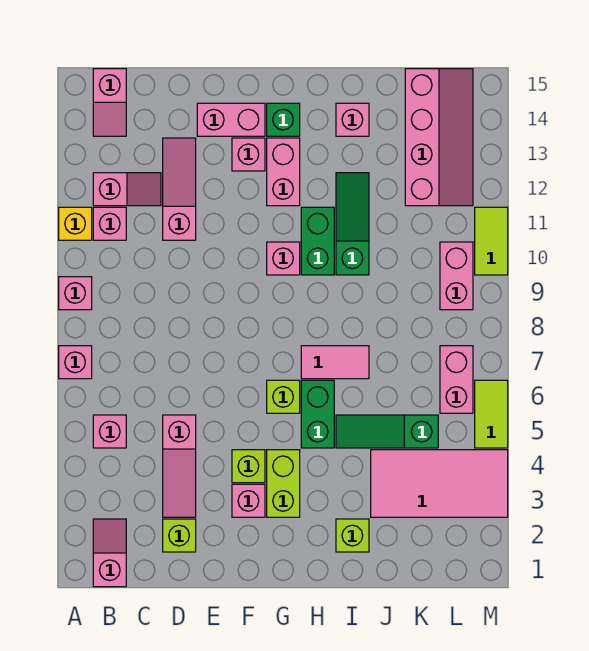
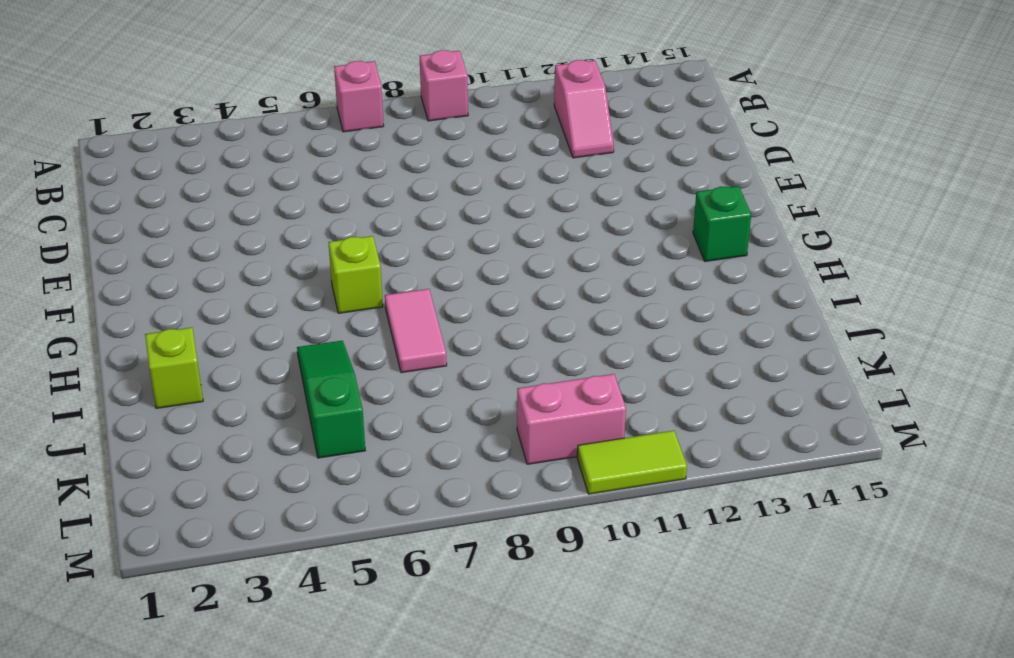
none -> yellow 1x1 brick [59,207,92,240]
none -> pink 1x2 slope [93,519,126,587]
none -> pink 1x1 brick [93,415,126,448]
none -> pink 1x1 brick [93,207,126,240]

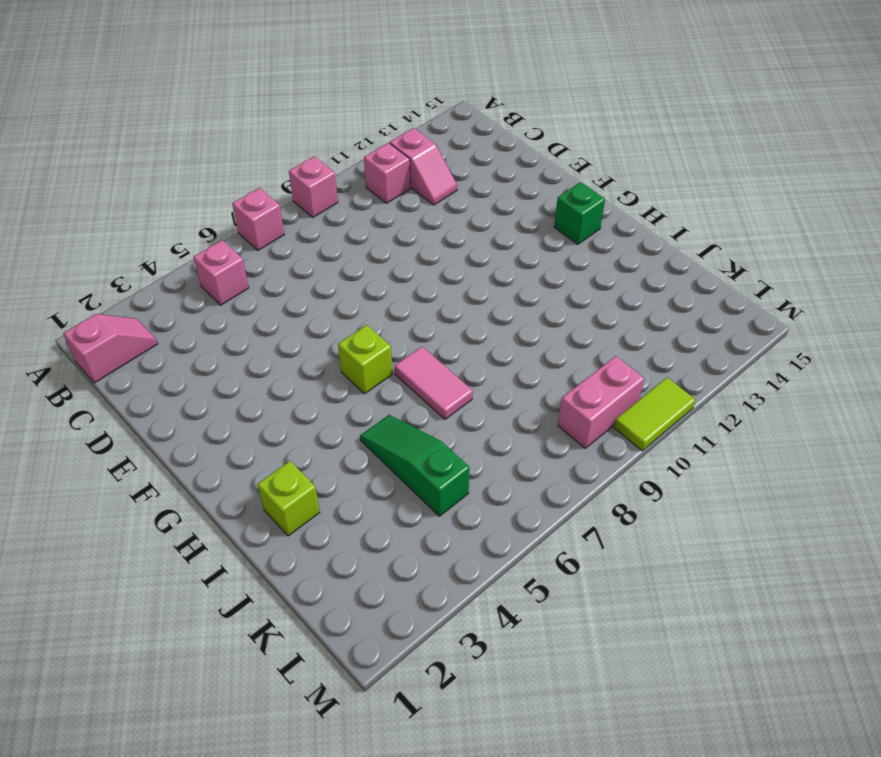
none -> yellow 1x1 brick [59,207,92,240]
none -> pink 1x2 slope [93,69,126,136]
none -> lime 1x1 brick [163,519,196,552]
none -> pink 1x3 slope [163,415,196,517]

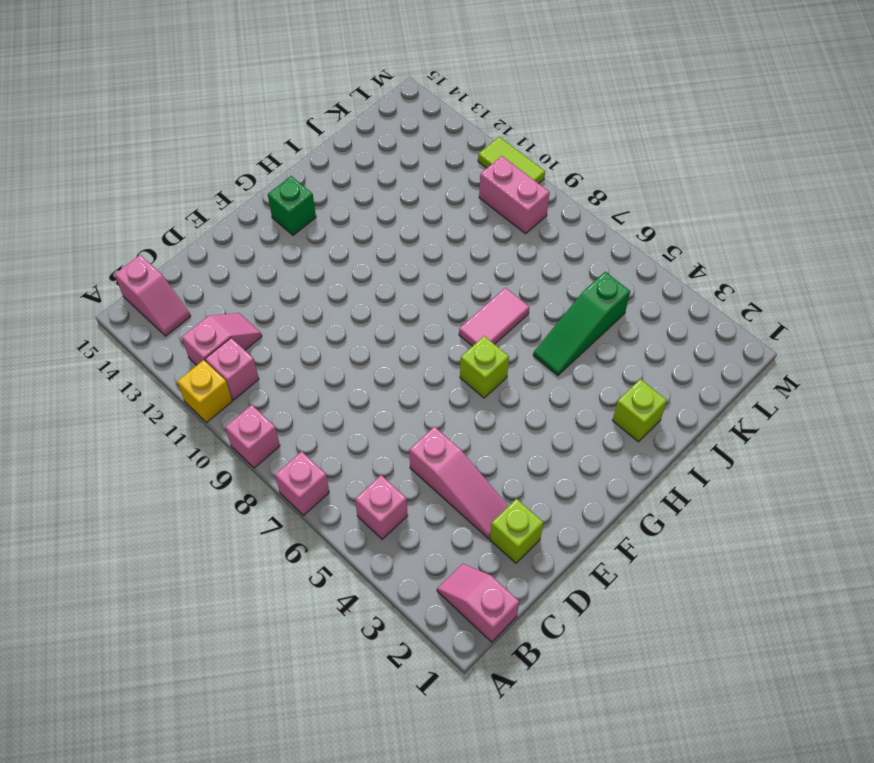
none -> pink 1x3 slope [163,138,196,240]
none -> pink 1x2 brick [197,103,265,136]
none -> pink 1x1 brick [232,484,265,517]
none -> lime 1x1 brick [232,450,265,483]

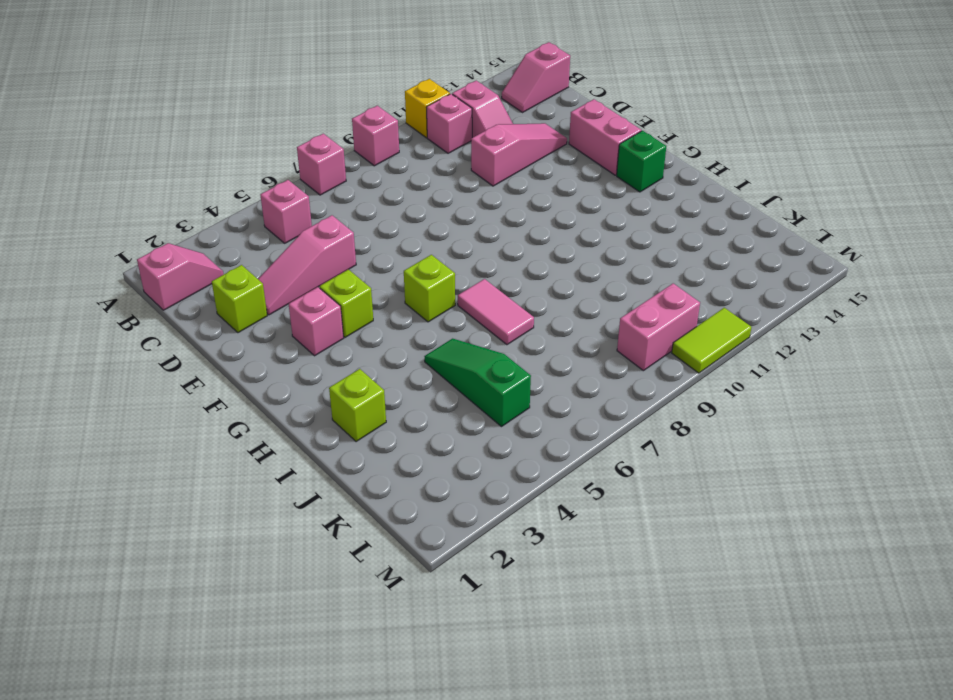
none -> pink 1x1 brick [232,138,265,171]
none -> lime 1x2 brick [267,450,300,517]
none -> pink 1x1 brick [267,242,300,275]
none -> pink 1x2 brick [267,138,300,206]

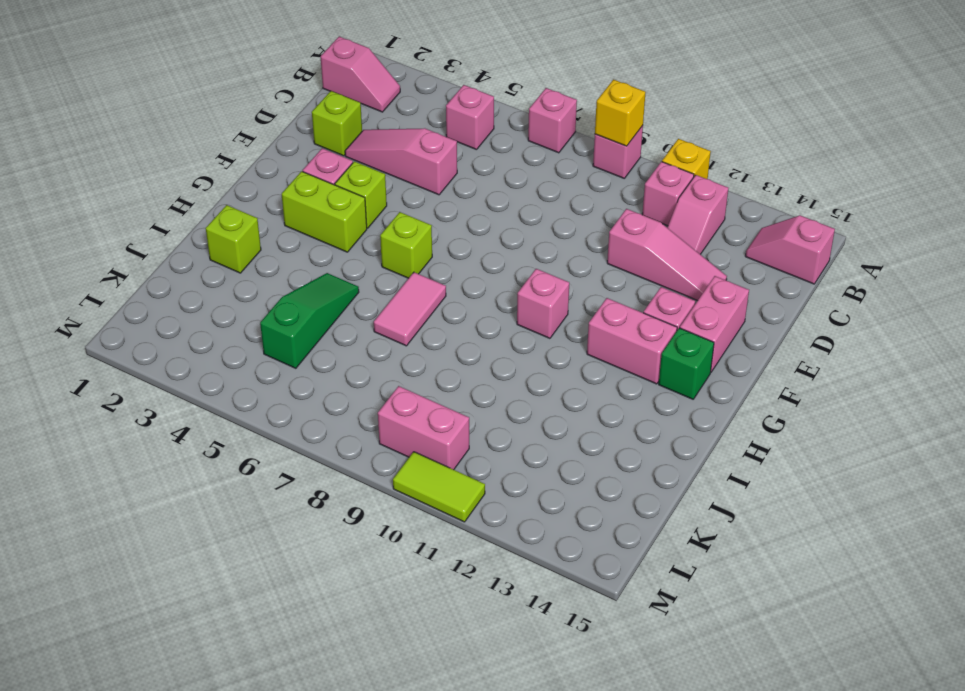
yellow 1x1 brick [595,80,646,146] -> none
none -> green 1x2 brick [301,380,334,448]
none -> green 1x2 brick [301,207,334,275]
none -> green 1x3 slope [336,173,369,275]
none -> pink 1x1 brick [336,103,369,136]

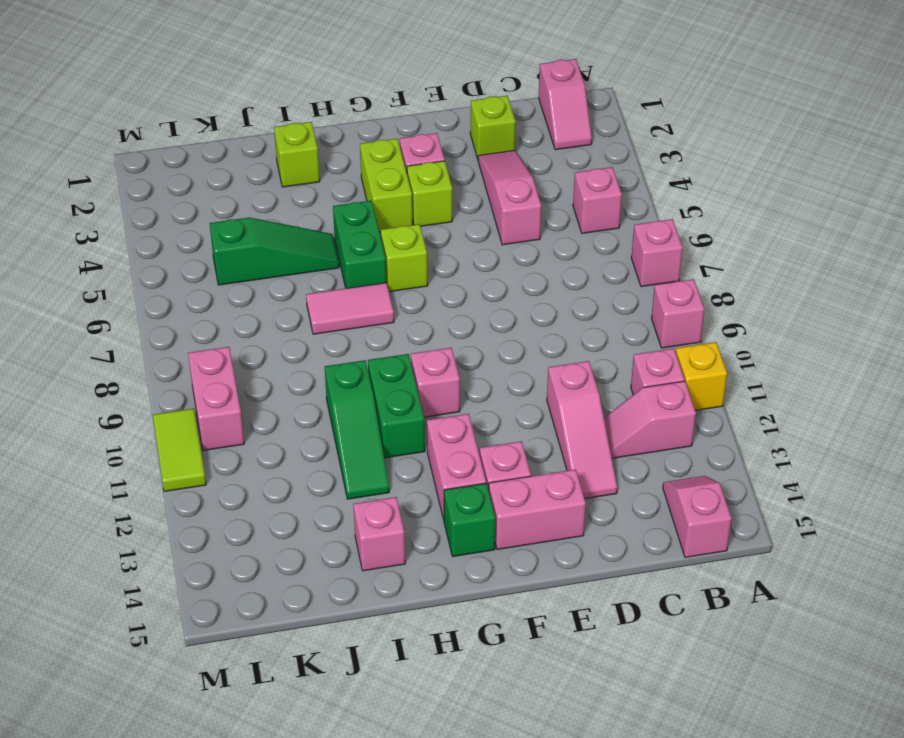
none -> pink 2x4 tile [371,450,508,517]
none -> pink 2x4 slope [405,69,473,206]
none -> pink 1x2 brick [440,346,473,413]
none -> lime 1x2 tile [475,380,508,448]

